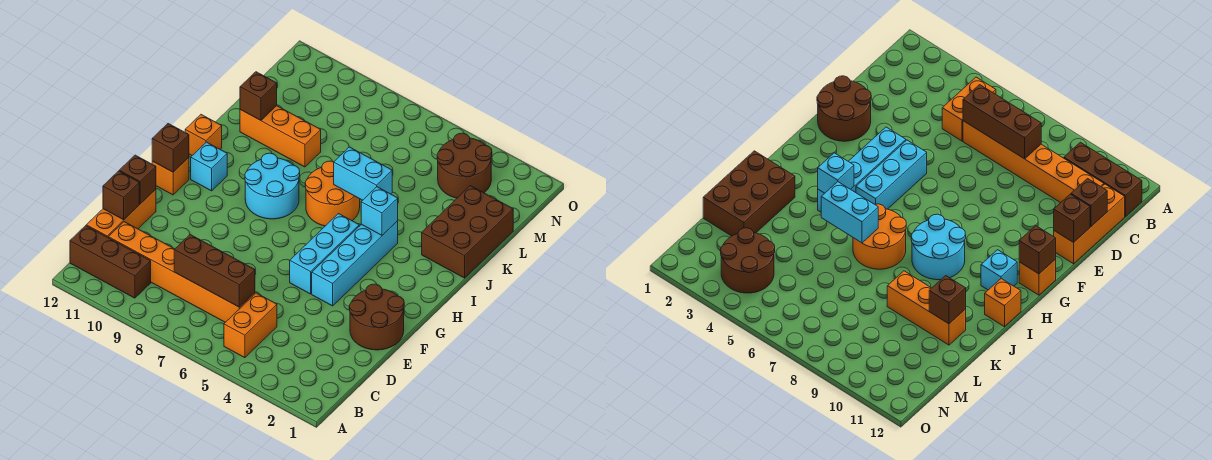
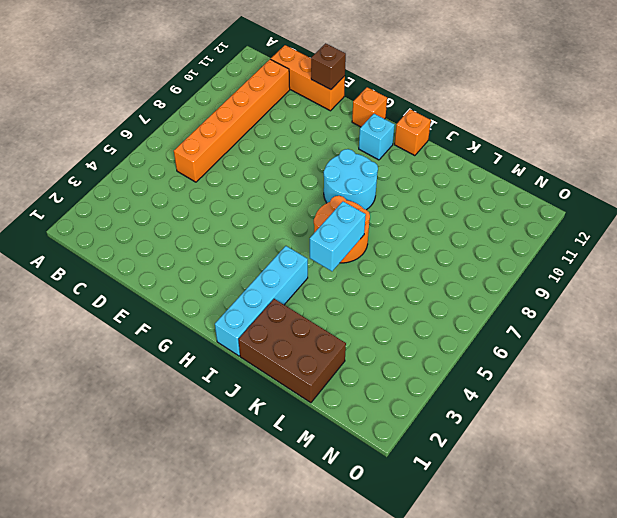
cyan 1x4 brick [215,246,308,356] -> cyan 1x4 brick turned to [312,221,398,306]
none -> orange 1x2 brick [224,293,277,358]
none -> brown 1x3 brick [70,226,151,298]
none -> brown 2x2 round brick [349,284,404,350]

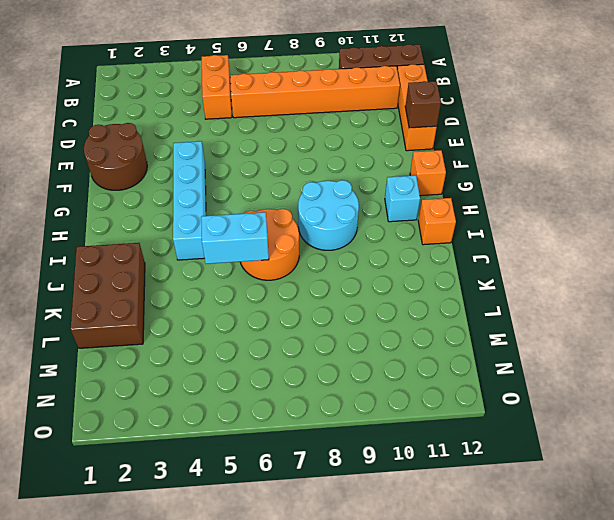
none -> cyan 1x3 brick [290,214,359,294]
none -> orange 1x3 brick [240,106,321,167]
none -> brown 2x2 round brick [437,133,492,198]

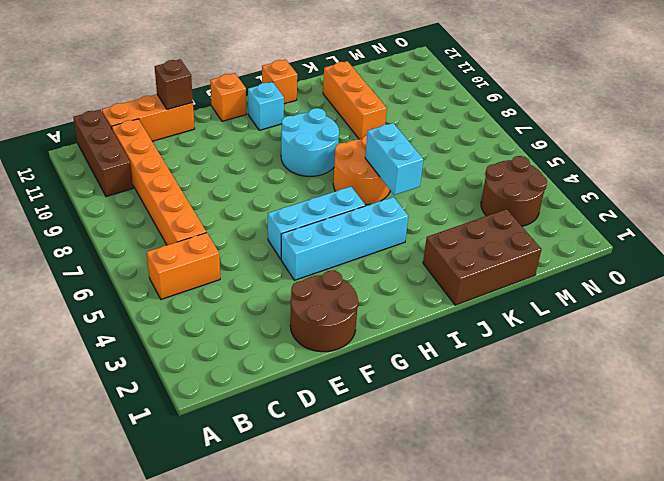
none -> brown 1x3 brick [174,235,255,307]
none -> brown 1x1 brick [103,171,139,220]
none -> brown 1x1 brick [152,124,189,172]

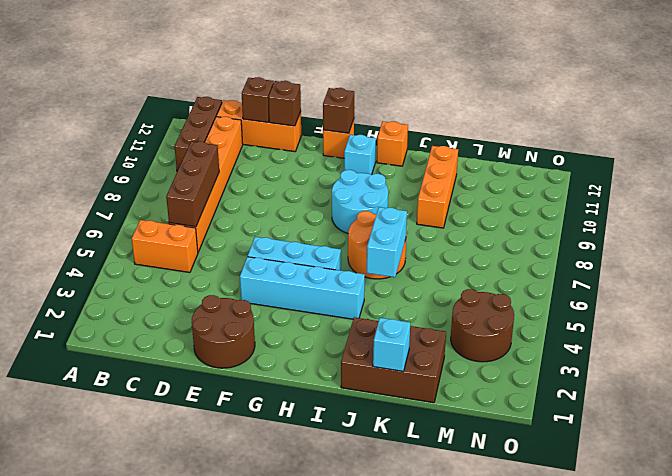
cyan 1x1 brick [373,318,410,371] -> cyan 1x1 brick moved to [361,187,398,235]
none -> brown 1x1 brick [240,72,277,120]

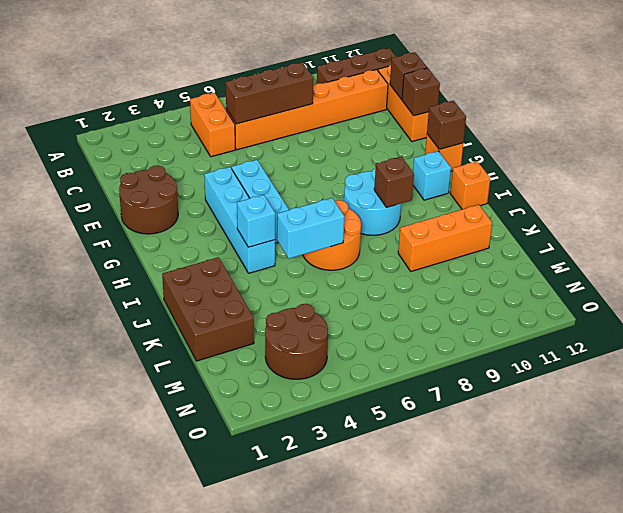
brown 1x1 brick [374,157,414,208] -> brown 1x1 brick moved to [240,72,277,120]

